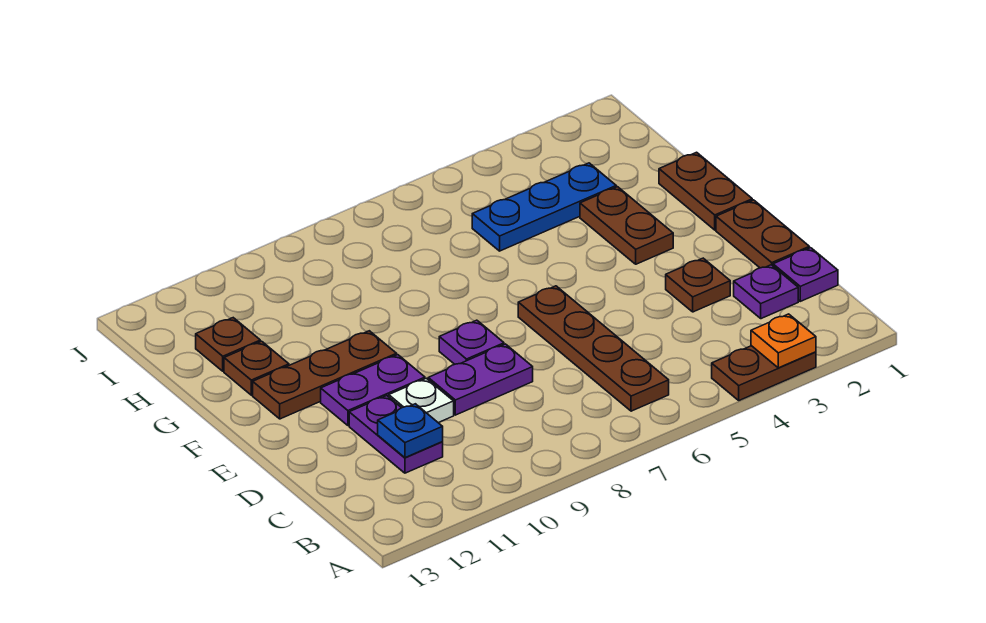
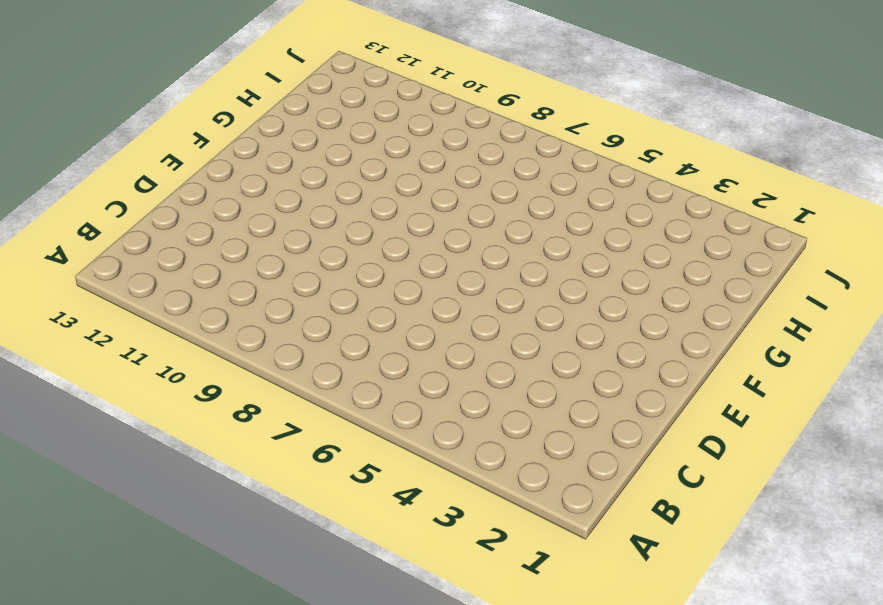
none -> brown 1x2 plate [712,346,816,400]
none -> brown 1x4 plate [518,286,669,411]
none -> purple 1x1 plate [773,248,838,301]

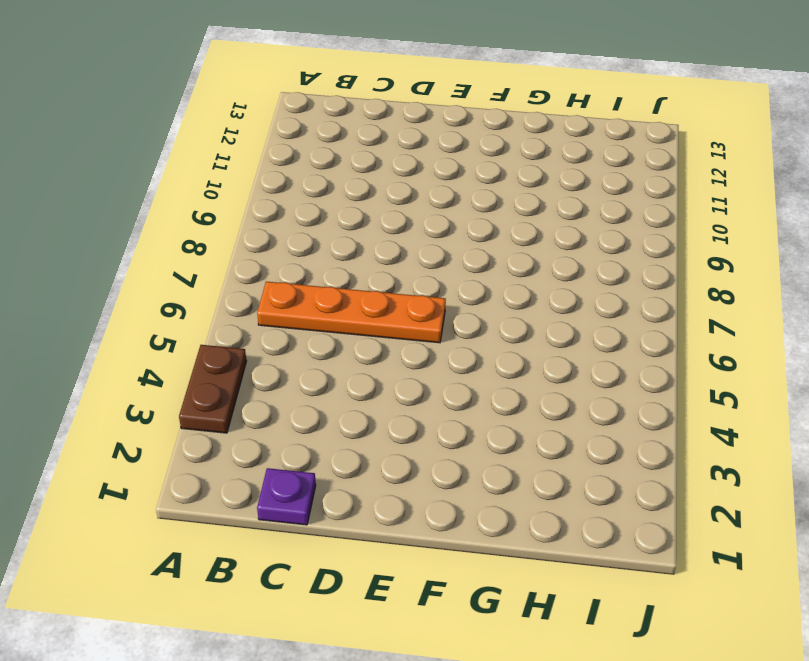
orange 1x4 plate [257,282,446,343] -> brown 1x4 plate [518,286,669,411]
none -> purple 1x1 plate [734,265,798,319]
none -> purple 1x2 plate [349,396,443,473]
none -> brown 1x2 plate [716,200,809,268]

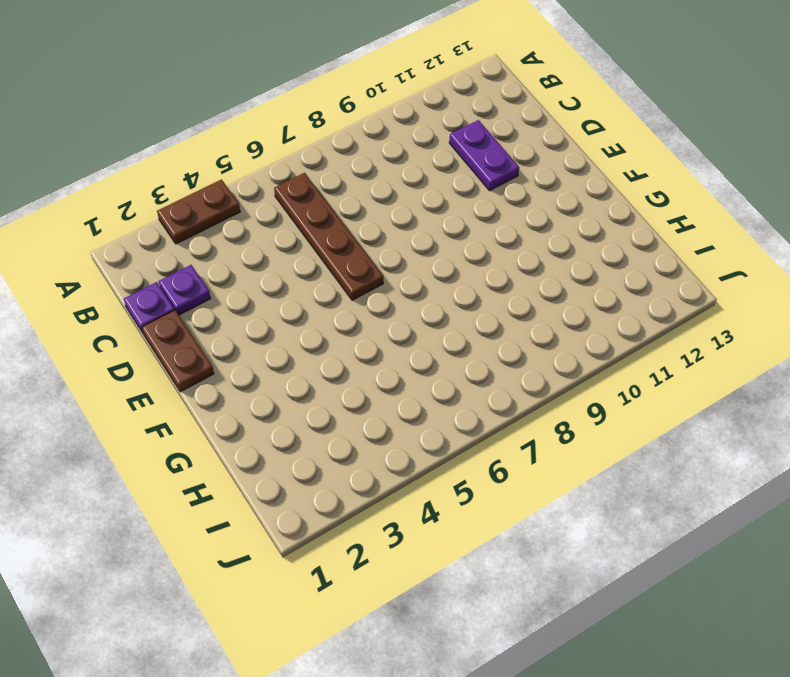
none -> brown 1x1 plate [666,258,730,312]
none -> purple 1x2 plate [428,344,533,415]
none -> white 1x1 plate [389,378,454,423]

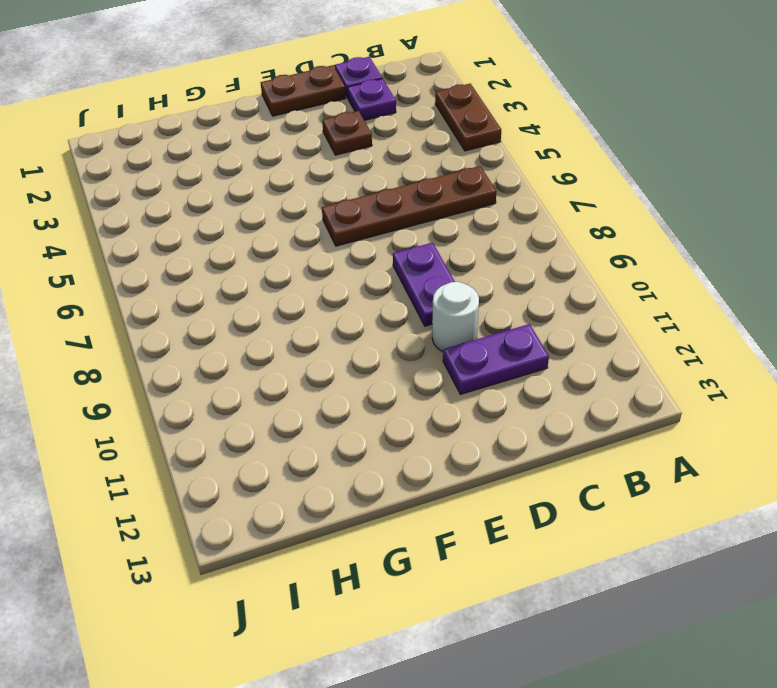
white 1x1 round brick [432,282,479,352] -> white 1x1 plate [389,378,454,423]
none -> purple 1x1 plate [439,320,504,364]
none -> purple 1x2 plate [321,355,425,425]
none -> brown 1x2 plate [659,152,752,230]

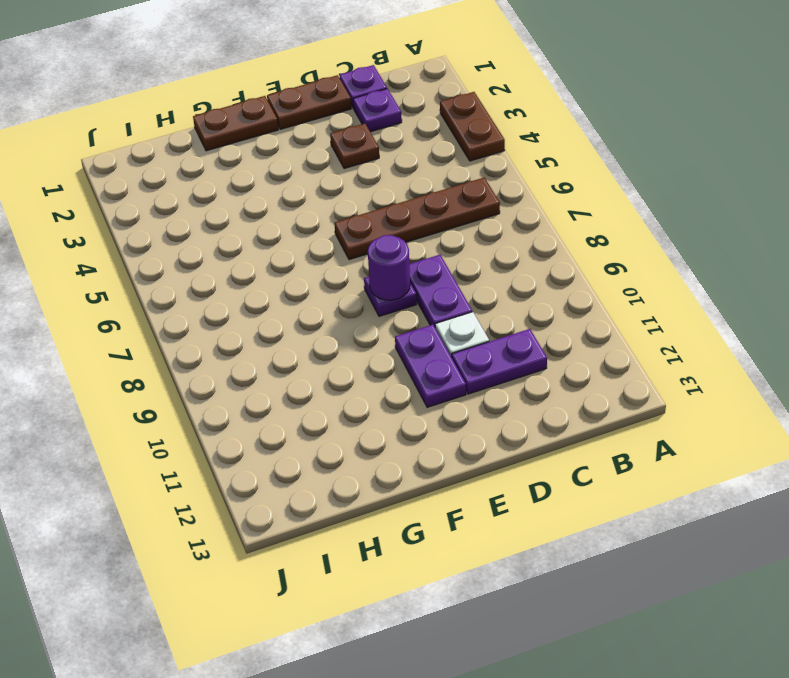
purple 1x1 round brick [368,235,410,300] -> none
none -> brown 1x2 plate [580,187,673,264]
none -> brown 1x3 plate [253,331,397,419]
none -> brown 1x1 plate [224,341,289,395]

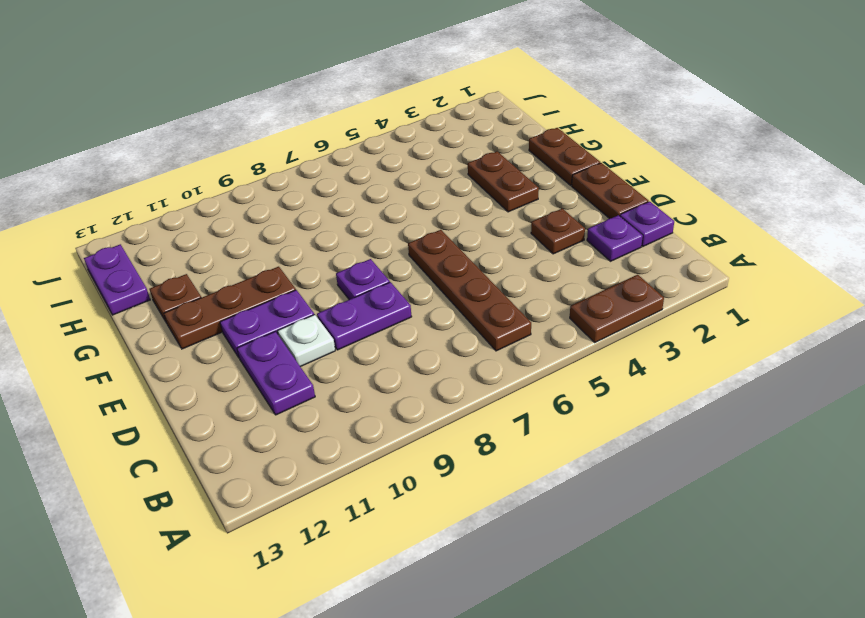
purple 1x2 plate [84,244,150,315] -> none
none -> blue 1x3 plate [472,163,616,251]
none -> brown 1x1 plate [196,318,260,371]
none -> orange 1x1 plate [751,314,816,368]

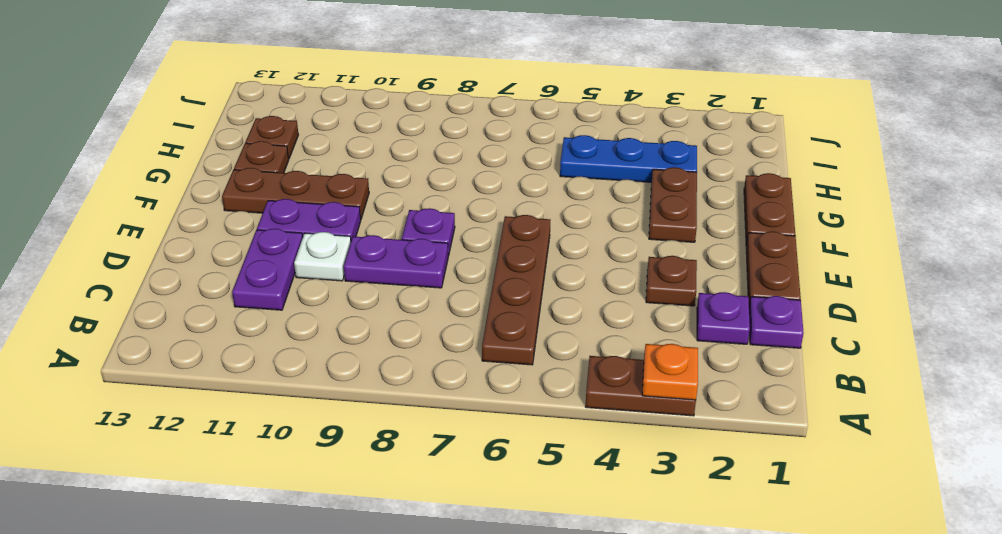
none -> blue 1x1 plate [378,404,443,458]

